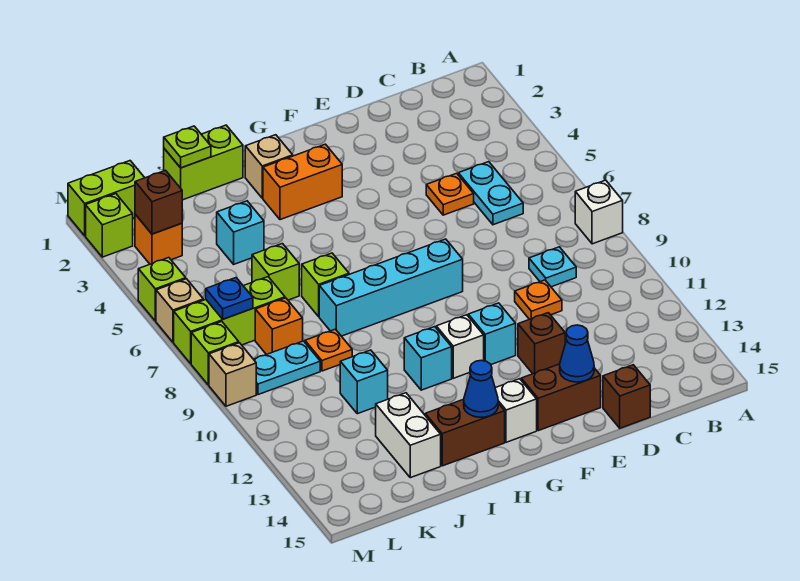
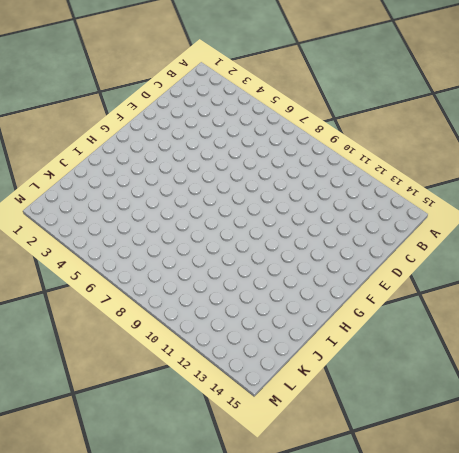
none -> white 1x1 brick [575,180,623,244]
none -> cyan 1x2 plate [458,162,523,225]
none -> cyan 1x1 plate [529,247,576,287]
none -> orange 1x1 plate [426,173,474,215]

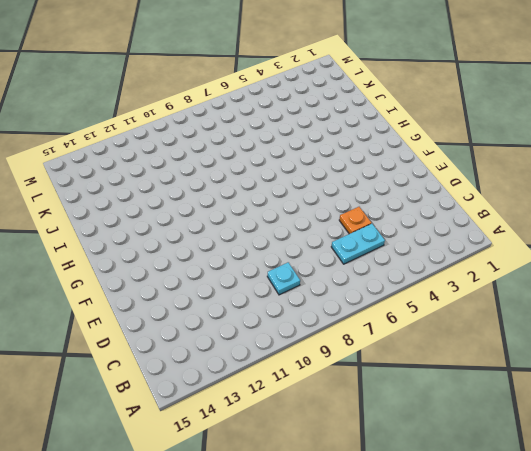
none -> white 1x1 brick [575,180,623,244]
none -> orange 1x1 plate [515,280,562,319]
none -> brown 1x1 brick [603,365,650,428]
none -> brown 1x1 brick [518,313,565,374]

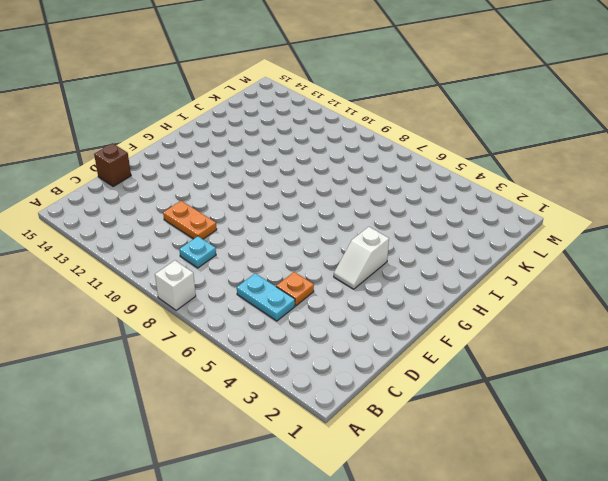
orange 1x2 plate [163,201,217,239] -> orange 1x1 plate [515,280,562,319]
white 1x2 slope [334,227,389,289] -> none
none -> brown 1x1 brick [518,313,565,374]
none -> brown 1x2 brick [521,364,601,431]
none -> cyan 1x4 brick [319,239,463,336]
none -> cyan 1x1 brick [468,303,516,364]

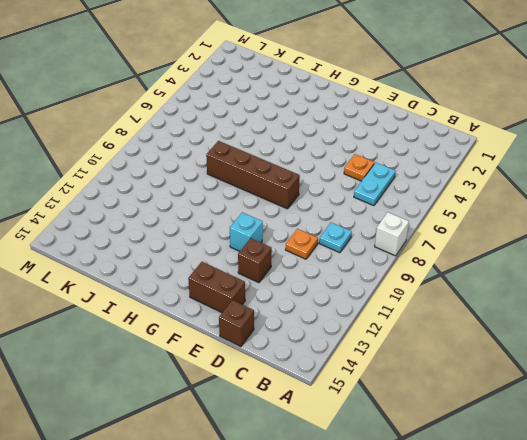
brown 1x4 brick [206,141,300,209] -> cyan 1x4 brick [319,239,463,336]
none -> orange 1x2 brick [263,144,342,220]
none -> white 1x1 brick [436,315,484,378]
none -> white 1x1 brick [495,379,537,442]
none -> tan 1x1 brick [245,135,293,198]

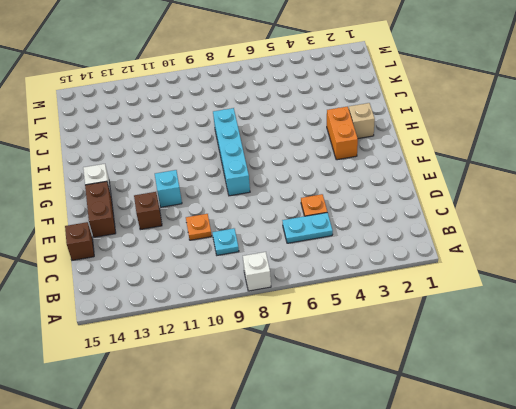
none -> white 1x1 brick [436,315,484,378]
none -> cyan 1x1 brick [404,327,452,390]
none -> brown 1x2 brick [425,399,505,466]
none -> lime 1x2 brick [164,125,243,200]

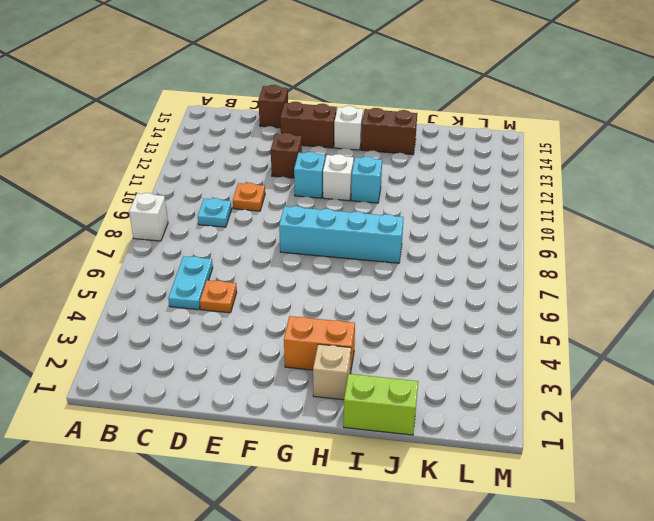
none -> lime 1x1 brick [302,253,349,316]
none -> cyan 1x1 brick [217,201,264,264]
none -> lime 1x1 brick [252,244,299,300]
none -> orange 1x1 plate [305,329,352,371]

